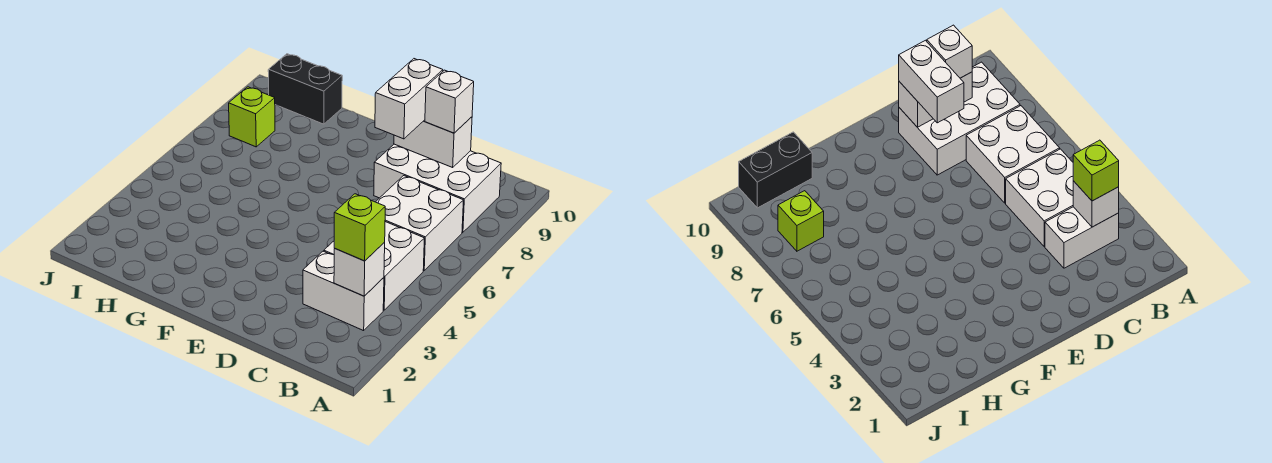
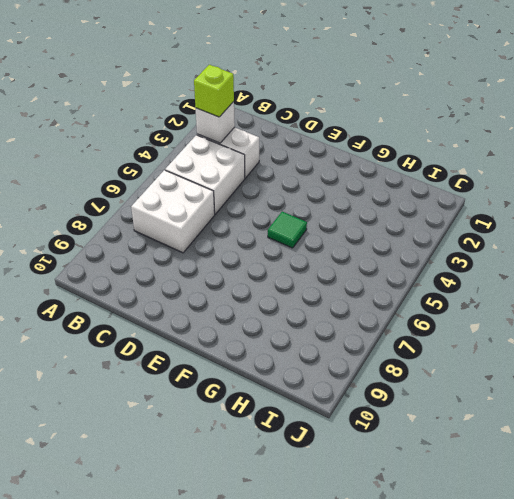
green 1x1 tile [268,212,307,248] -> none
none -> white 2x3 brick [374,144,501,232]
none -> black 1x2 brick [268,54,342,124]

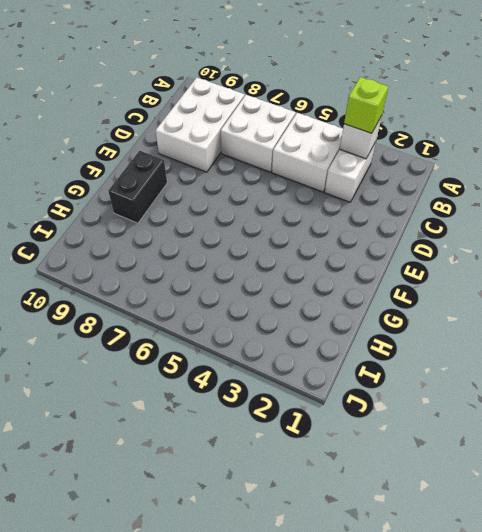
black 1x2 brick [108,151,167,223] -> black 1x2 brick moved to [268,54,342,124]
none -> lime 1x1 brick [229,87,275,147]
none -> white 1x2 brick [394,117,472,167]

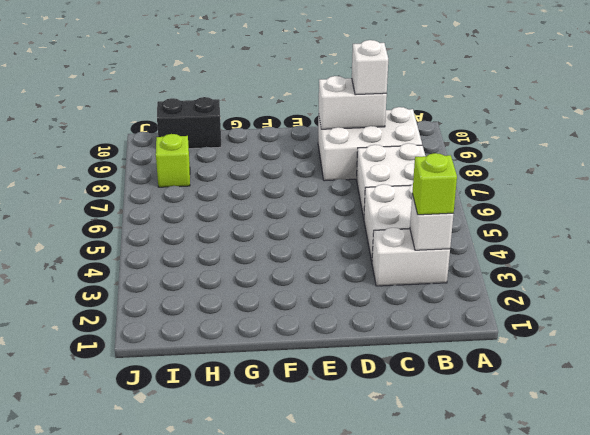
none -> white 1x2 brick [375,59,443,139]

